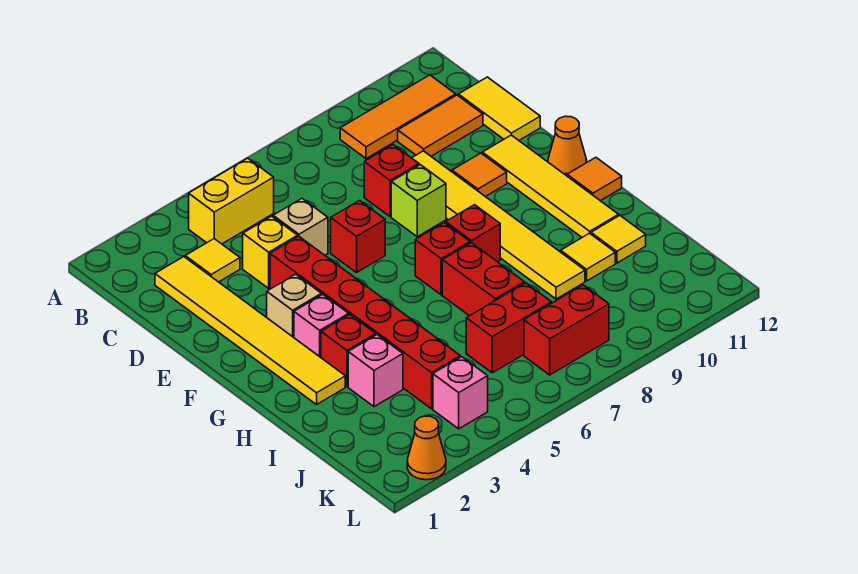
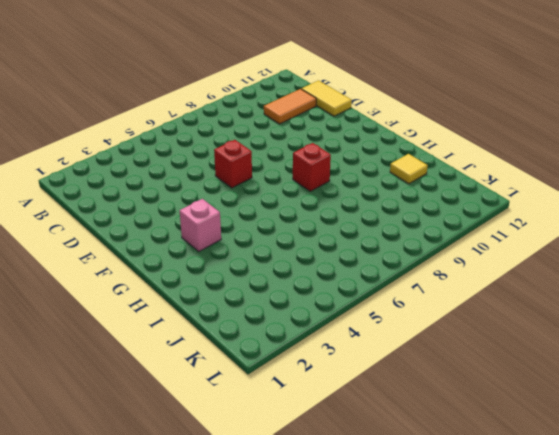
none -> yellow 1x2 brick [189,158,274,244]
none -> orange 1x3 tile [340,75,456,159]
none -> yellow 1x6 tile [155,257,345,404]
none -> yellow 1x1 tile [185,239,240,282]

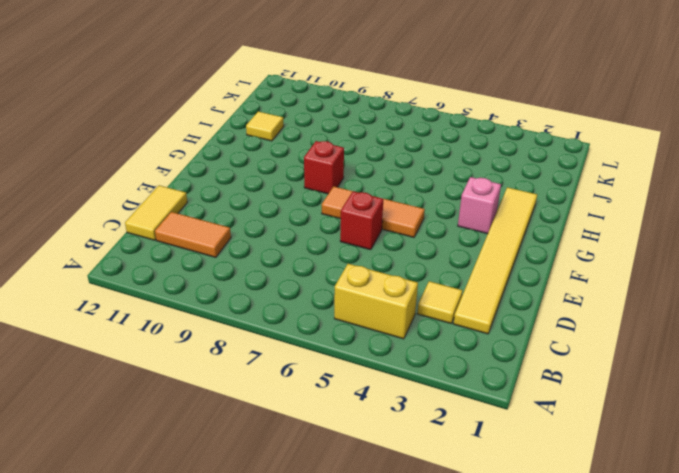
orange 1x3 tile [322,186,425,237] -> orange 1x3 tile moved to [340,75,456,159]
none -> yellow 1x1 brick [243,216,298,288]
none -> tan 1x1 brick [273,199,328,255]
none -> red 1x1 brick [364,145,419,217]
none -> yellow 1x6 tile [412,151,585,299]

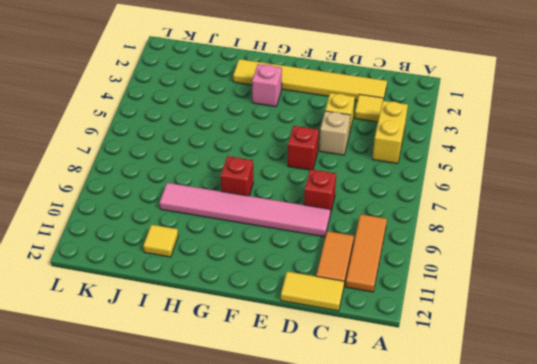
pink 1x6 tile [160,183,330,237] -> yellow 1x6 tile [412,151,585,299]
none -> red 1x6 brick [270,236,460,409]
none -> lime 1x1 brick [391,165,446,237]
none -> orange 1x1 tile [452,153,507,197]
none -> yellow 1x4 tile [482,135,619,237]

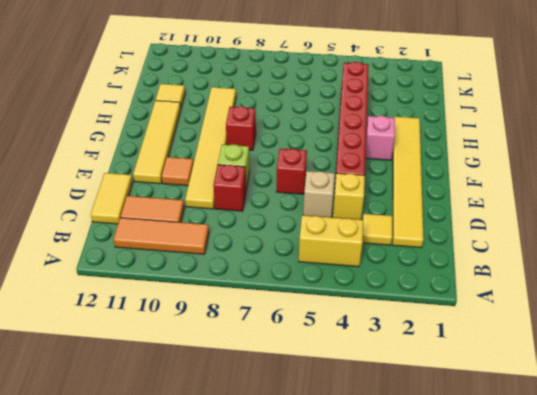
none -> tan 1x1 brick [267,274,322,337]
none -> orange 1x1 cone [548,116,587,176]
none -> red 1x1 brick [415,223,470,295]
none -> orange 1x1 tile [567,157,622,201]

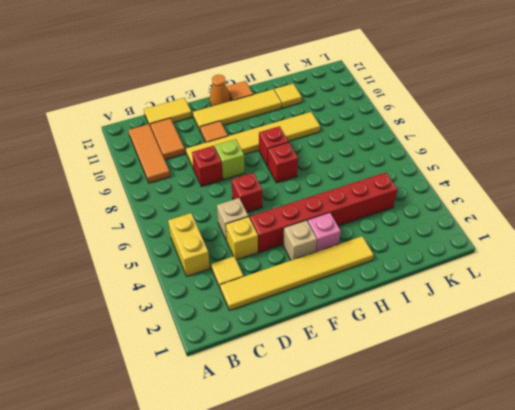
none -> red 1x1 brick [321,315,376,387]
none -> red 1x2 brick [442,243,524,316]
none -> pink 1x1 brick [348,335,403,407]
none -> yellow 1x1 tile [561,233,615,281]

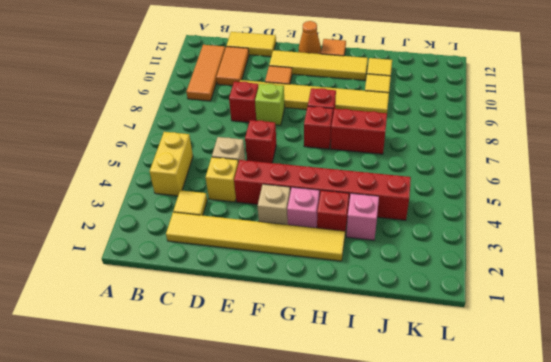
none -> red 1x2 brick [466,283,552,373]
none -> pink 1x1 brick [433,357,488,429]
none -> red 1x2 brick [524,285,609,375]
none -> orange 1x1 cone [407,416,446,480]

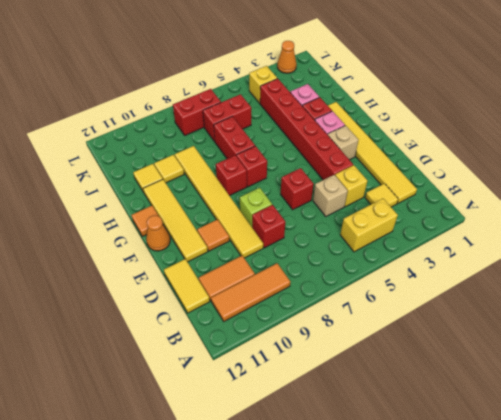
yellow 1x1 brick [249,66,277,103] -> pink 1x1 brick [433,357,488,429]

